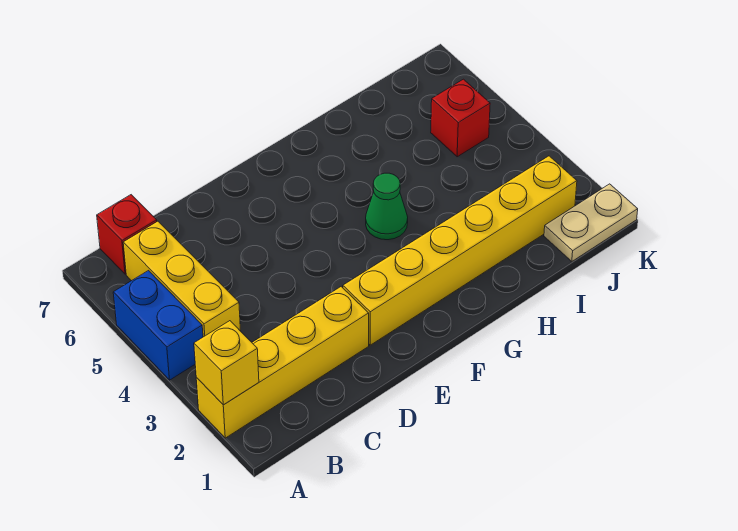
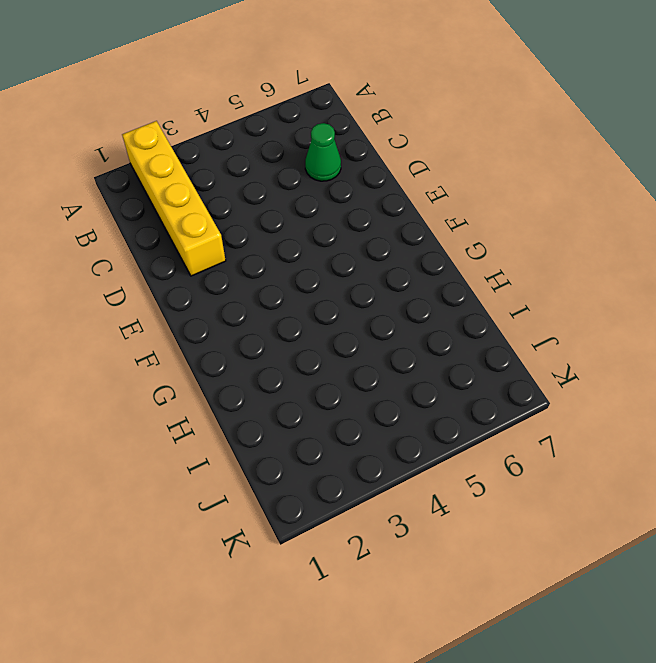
green 1x1 cone [305,123,341,181] -> green 1x1 cone moved to [366,173,408,240]
none -> blue 1x2 brick [113,271,203,380]
none -> yellow 1x3 brick [123,221,241,337]

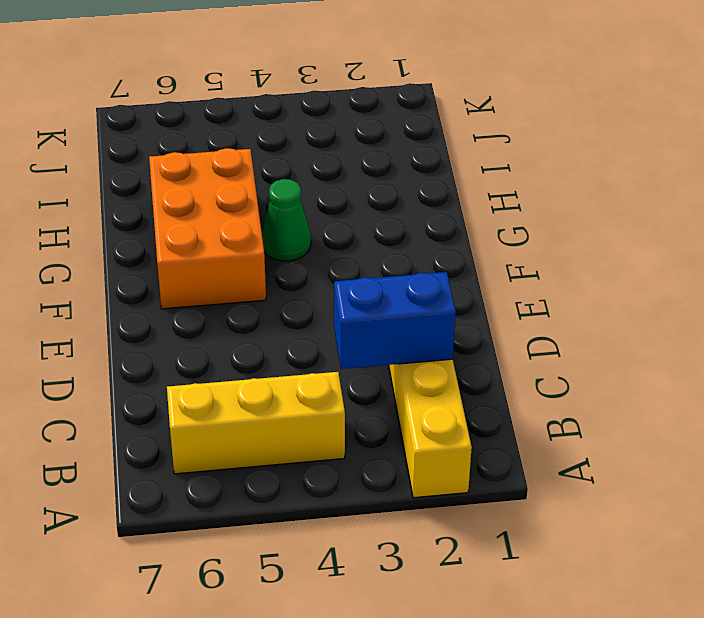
blue 1x2 brick [334,272,456,369] -> blue 1x2 brick moved to [113,271,203,380]
orange 2x3 brick [149,148,266,309] -> none
none -> red 1x1 brick [97,195,157,274]
none -> yellow 1x6 brick [343,156,577,345]

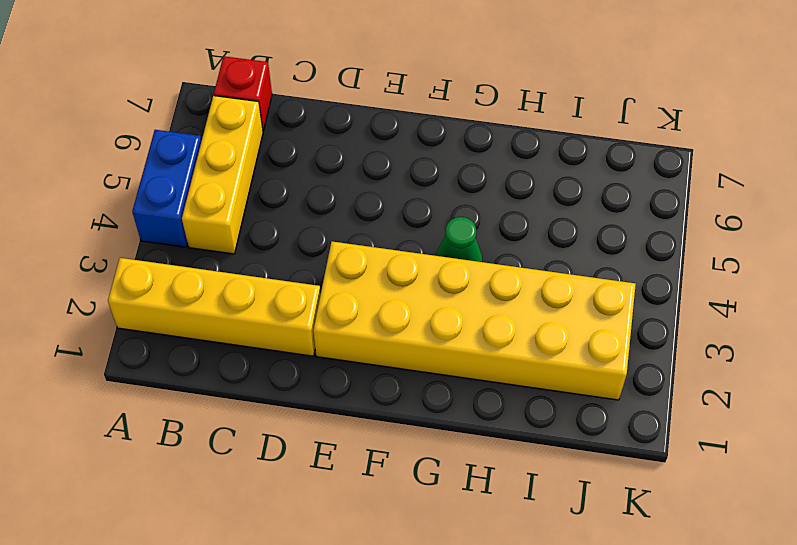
yellow 2x6 brick [313,241,636,400] -> yellow 1x6 brick [343,156,577,345]
none -> tan 1x2 plate [544,184,638,261]
none -> red 1x1 brick [431,79,490,157]

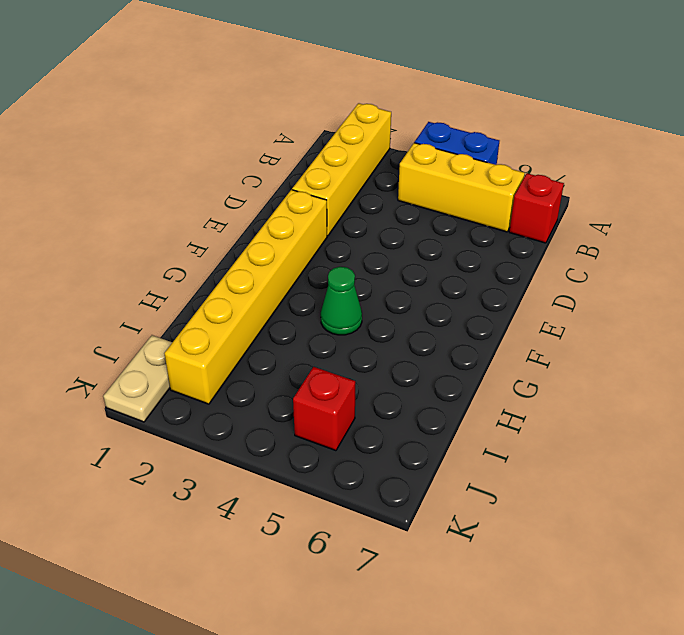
none -> yellow 1x1 brick [194,321,259,405]

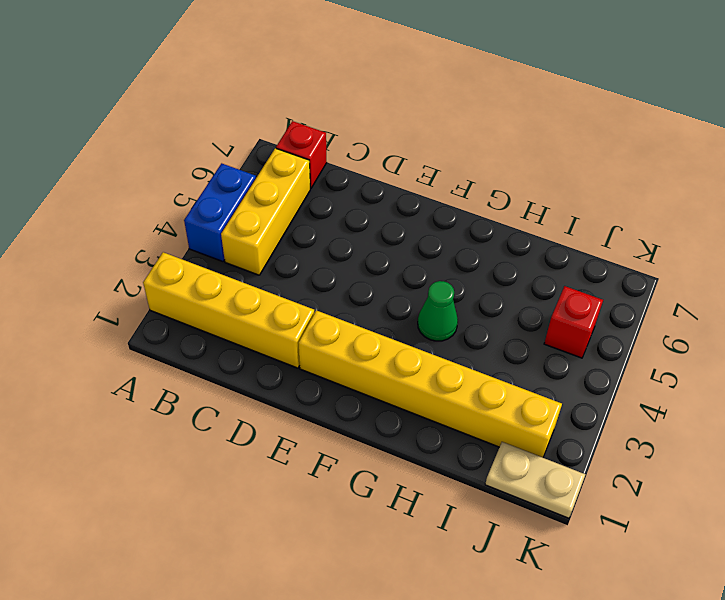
none -> yellow 1x1 brick [194,321,259,405]

